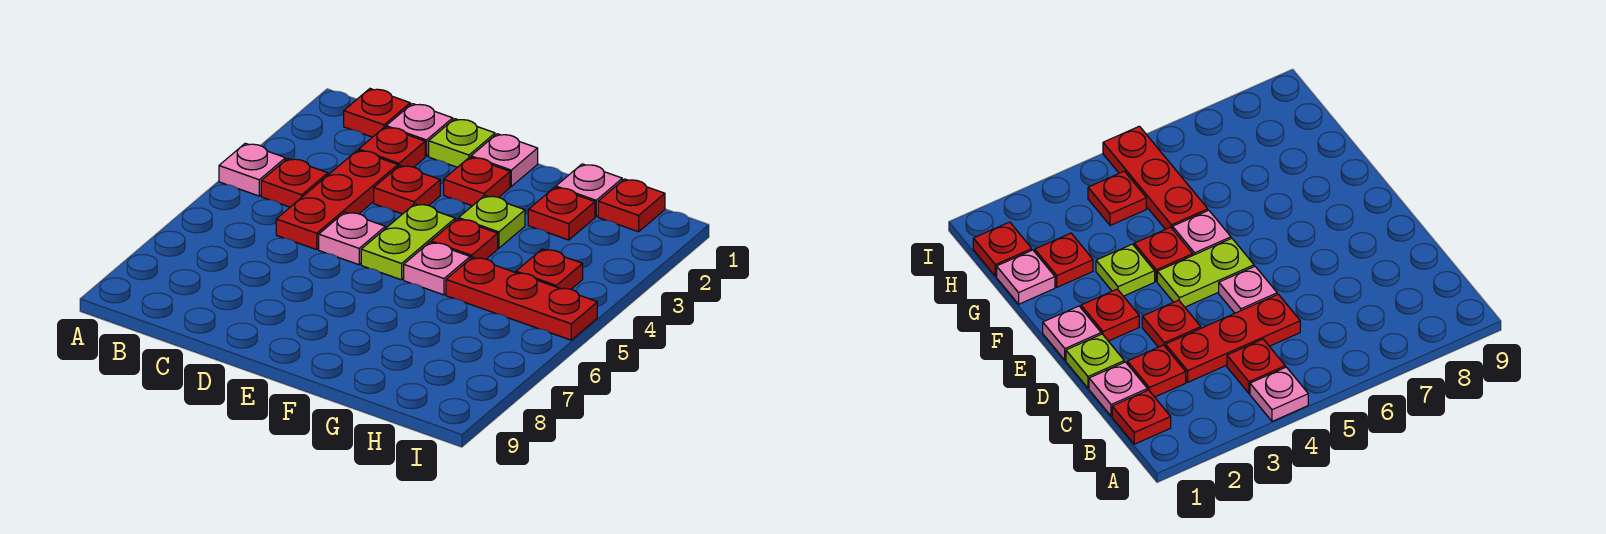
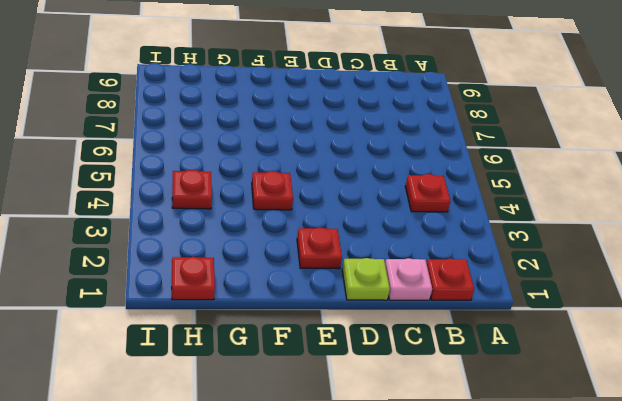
none -> pink 1x1 plate [219,143,285,196]
none -> red 1x1 plate [359,127,425,167]
none -> red 1x3 plate [276,150,398,250]

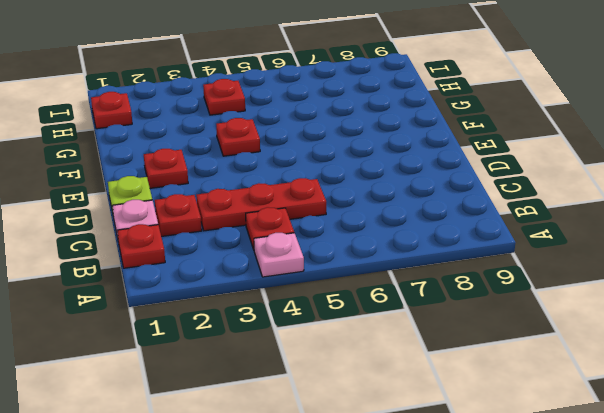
none -> red 1x1 plate [374,165,440,214]
none -> pink 1x1 plate [319,212,385,265]
none -> pink 1x1 plate [471,134,538,186]

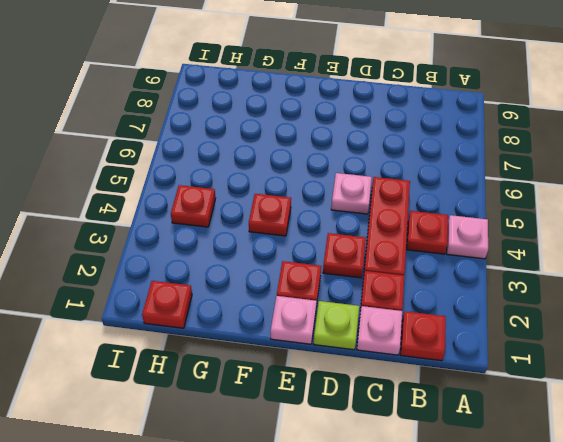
none -> lime 1x2 plate [361,204,455,280]
none -> lime 1x1 plate [459,196,525,248]
none -> pink 1x1 plate [404,242,470,295]

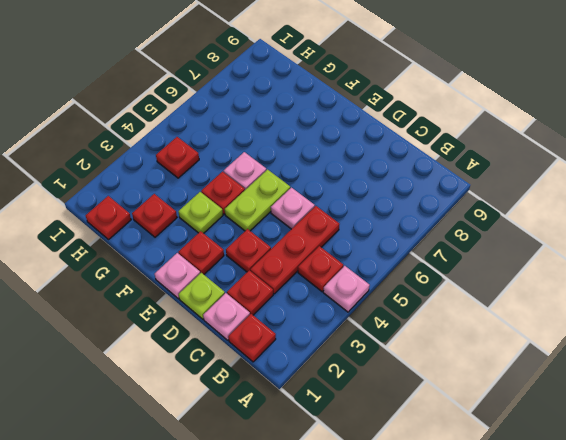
none -> pink 1x1 plate [556,164,622,217]
none -> red 1x3 plate [446,257,597,340]

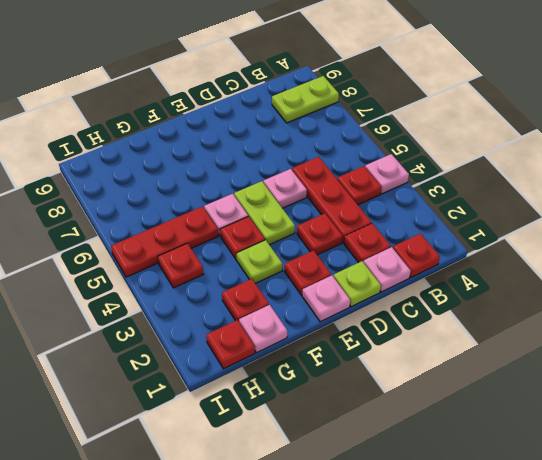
lime 1x2 plate [272,76,339,123] -> none

